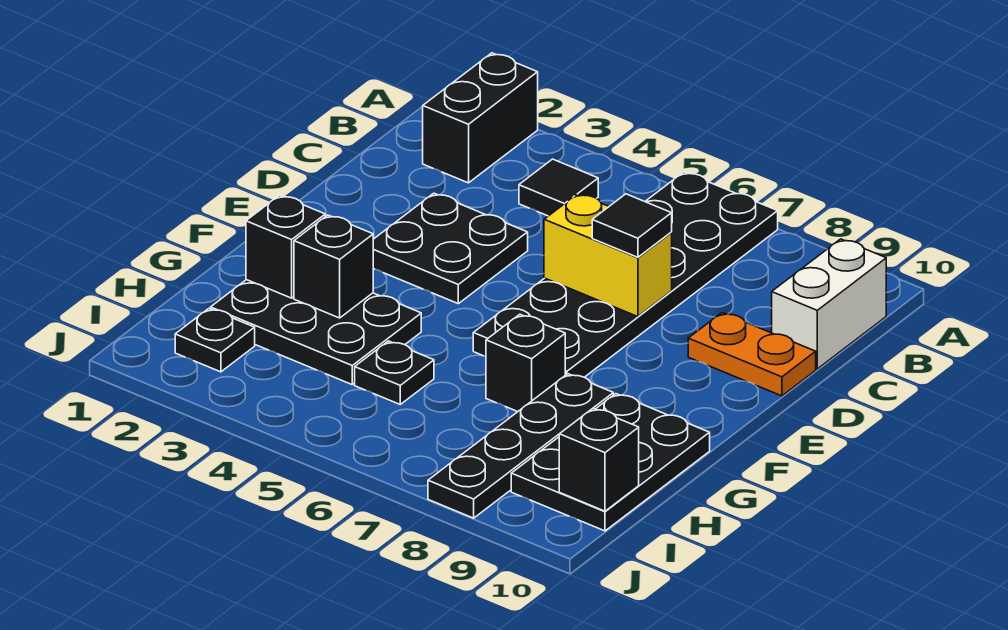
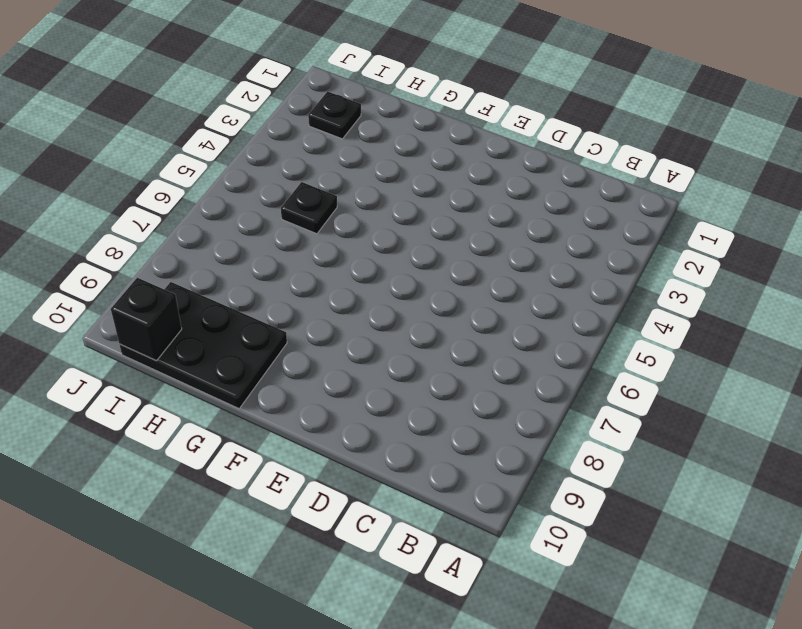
none -> black 1x2 brick [423,53,538,183]
none -> black 2x6 plate [473,172,778,377]
none -> black 1x1 tile [519,159,598,216]

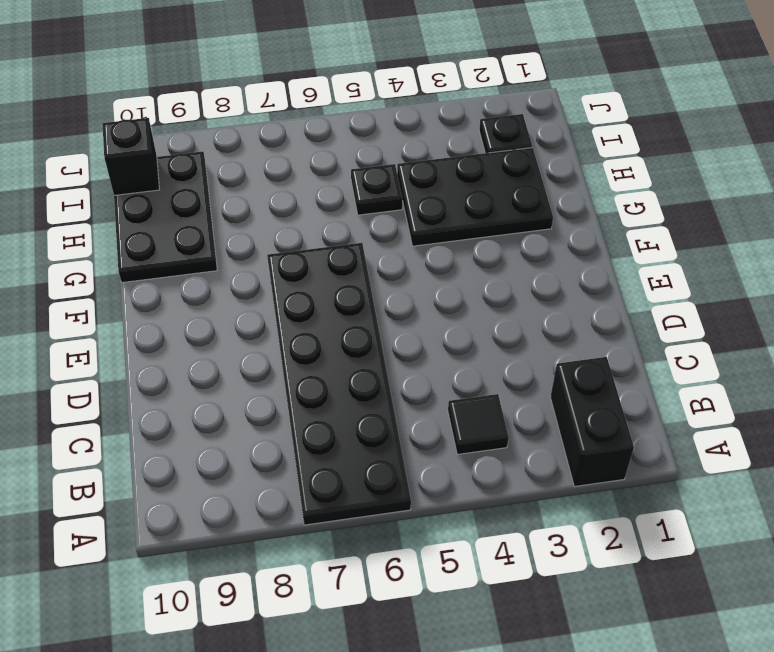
none -> white 1x2 brick [772,239,886,369]
none -> black 2x2 plate [373,193,528,304]
none -> orange 1x2 plate [688,313,816,396]

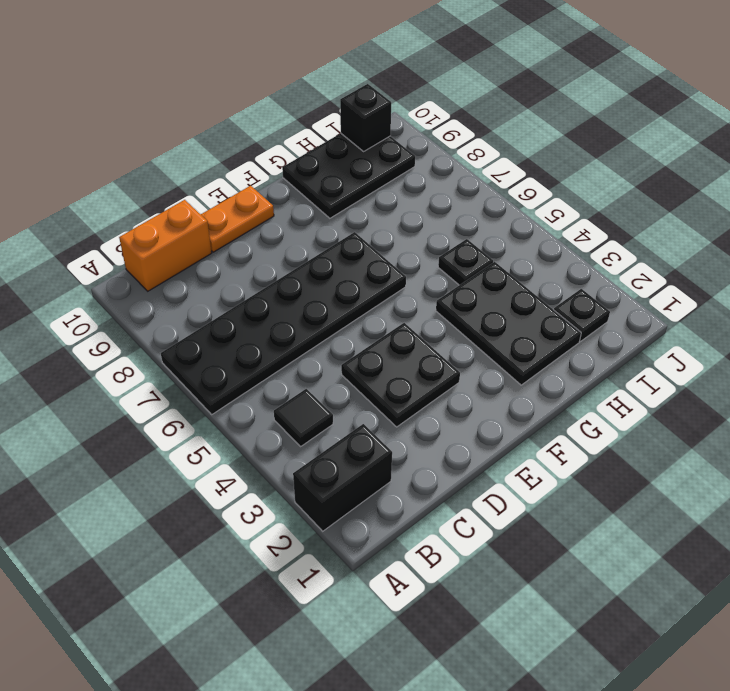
orange 1x2 brick [119,200,212,291] -> white 1x2 brick [772,239,886,369]
orange 1x2 plate [201,186,274,252] -> orange 1x2 plate turned to [688,313,816,396]
none -> black 1x1 brick [486,314,565,412]
none -> black 1x4 plate [428,374,613,518]
none -> yellow 1x2 brick [544,194,672,317]

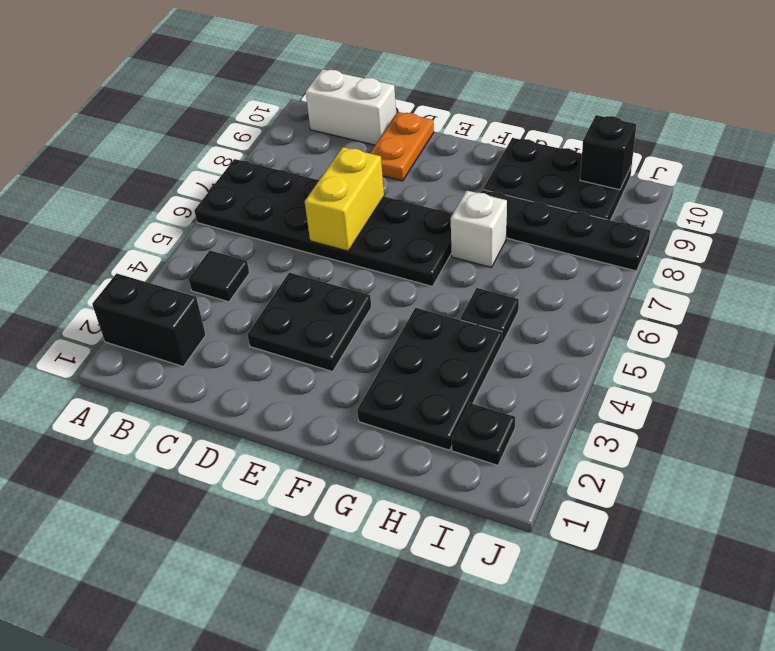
white 1x1 brick [451,191,507,267] -> black 1x1 brick [486,314,565,412]
none -> black 1x1 brick [246,195,325,298]
none -> black 1x1 brick [294,215,373,318]
none -> black 1x1 tile [592,194,672,257]

